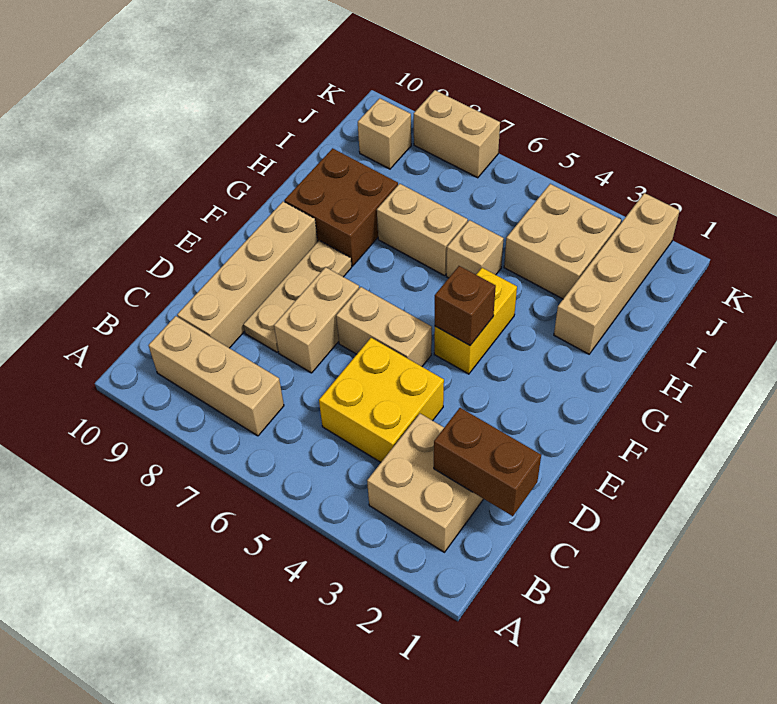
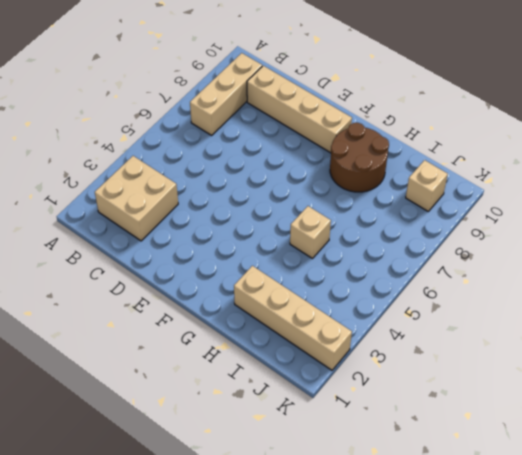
brown 2x2 round brick [330,123,389,192] -> brown 2x2 brick [284,148,398,266]
none -> yellow 2x2 brick [319,338,444,462]
none -> tan 1x2 brick [274,267,359,373]
none -> tan 1x3 plate [243,241,352,352]

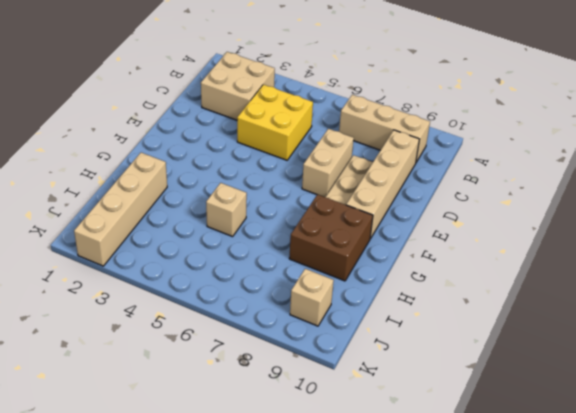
none -> tan 1x2 brick [336,287,432,366]
none -> yellow 1x2 brick [434,268,517,374]
none -> tan 1x2 brick [377,184,468,276]

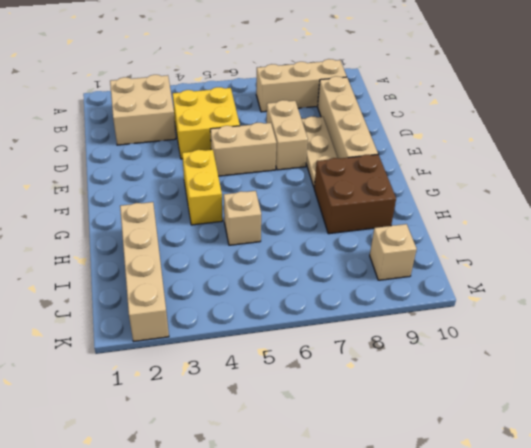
none -> tan 1x2 brick [377,184,468,276]
none -> tan 2x2 brick [504,184,621,299]
none -> tan 1x2 brick [414,90,500,178]

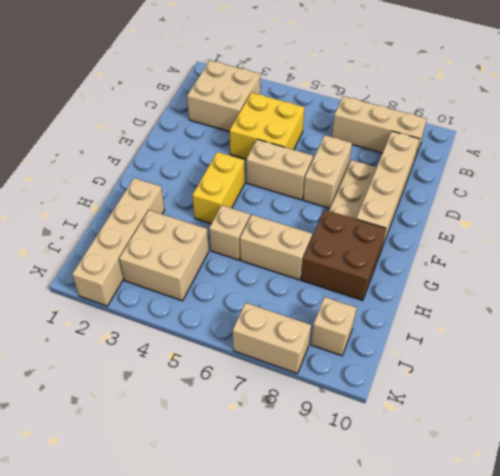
none -> brown 1x2 brick [434,408,541,516]
none -> brown 1x1 brick [435,266,496,345]

